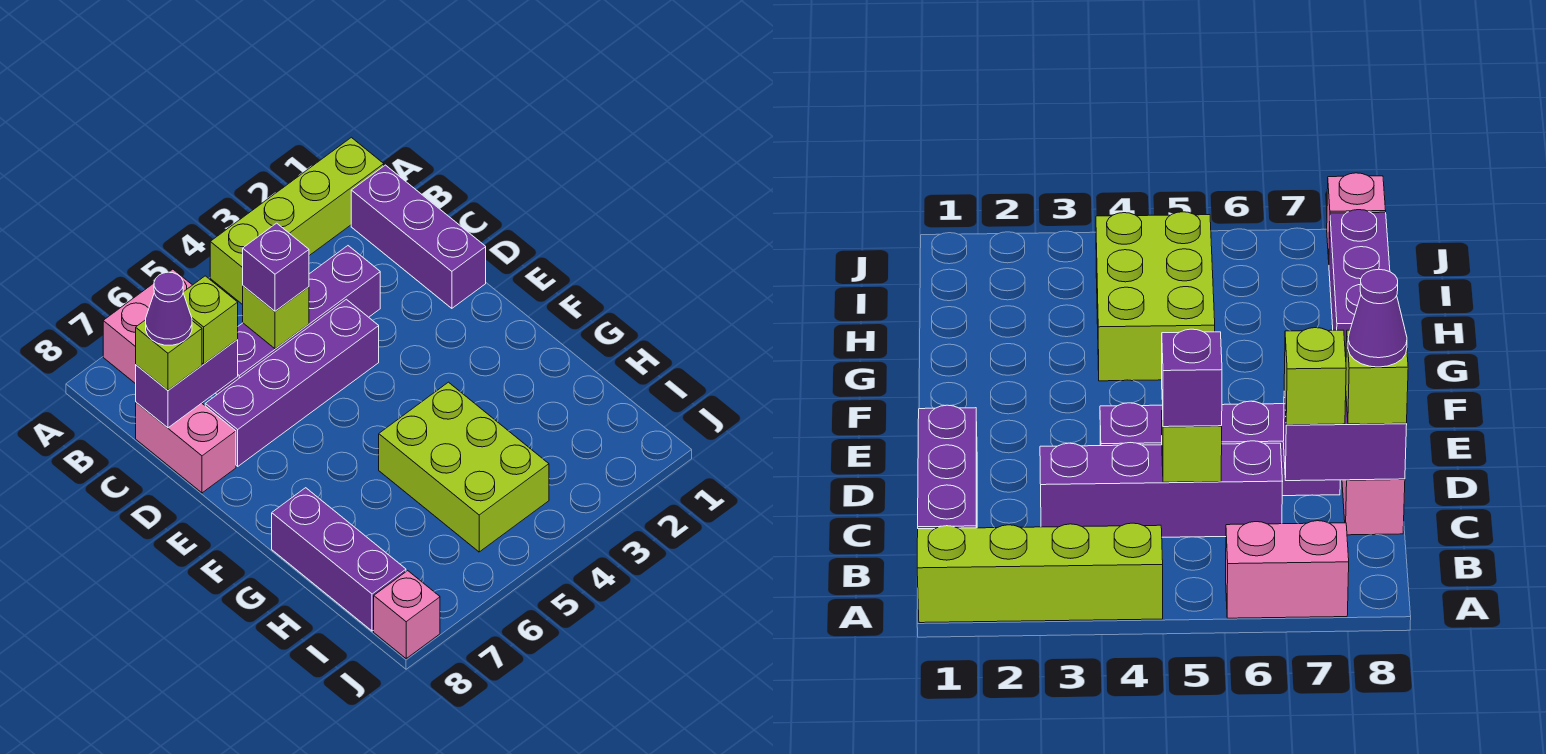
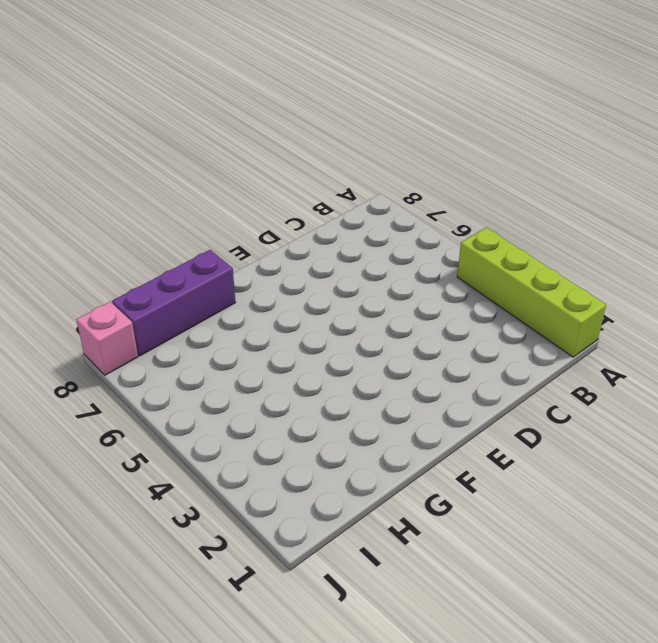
none -> pink 1x2 brick [103,269,192,384]
none -> purple 1x3 brick [351,165,486,308]
none -> purple 1x4 brick [216,246,380,394]

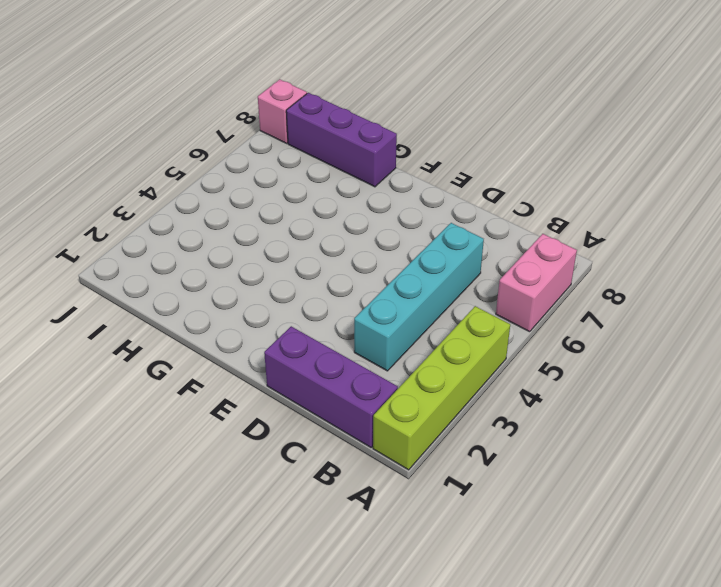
cyan 1x4 brick [354,223,484,371] -> purple 1x4 brick [216,246,380,394]
none -> pink 1x2 brick [136,402,236,493]
none -> purple 1x4 brick [205,299,379,466]
none -> lime 2x3 brick [379,382,549,552]

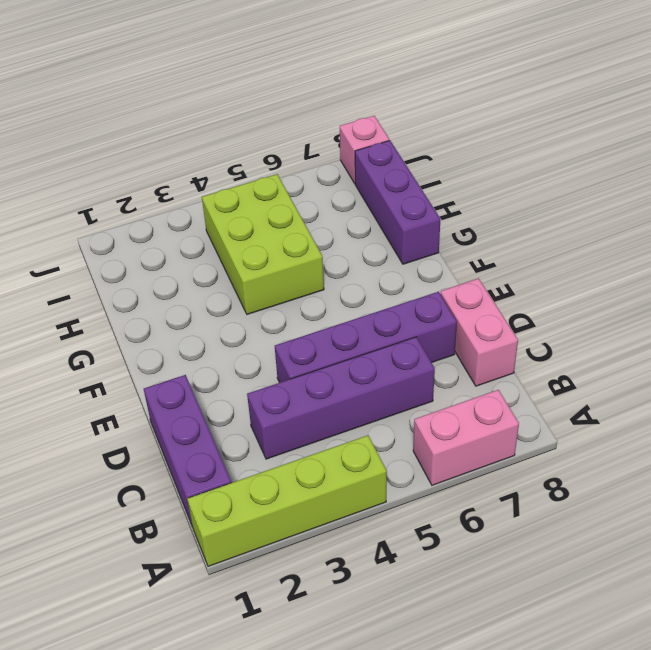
none -> lime 1x1 brick [243,286,309,349]
none -> purple 1x2 brick [136,340,238,428]
none -> purple 1x1 brick [243,223,309,311]

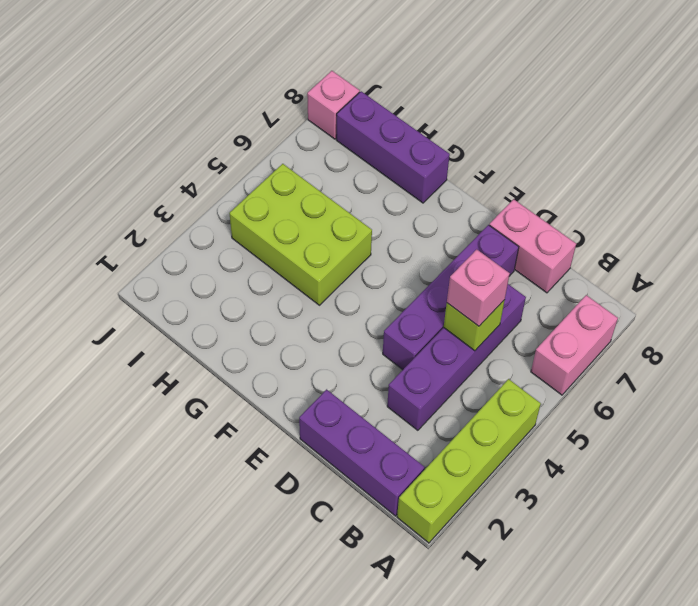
pink 1x1 brick [447,249,510,326] -> purple 1x1 brick [243,223,309,311]
none -> purple 1x2 brick [136,340,238,428]
none -> lime 1x1 brick [183,276,238,364]
none -> lime 1x1 brick [136,320,202,390]

